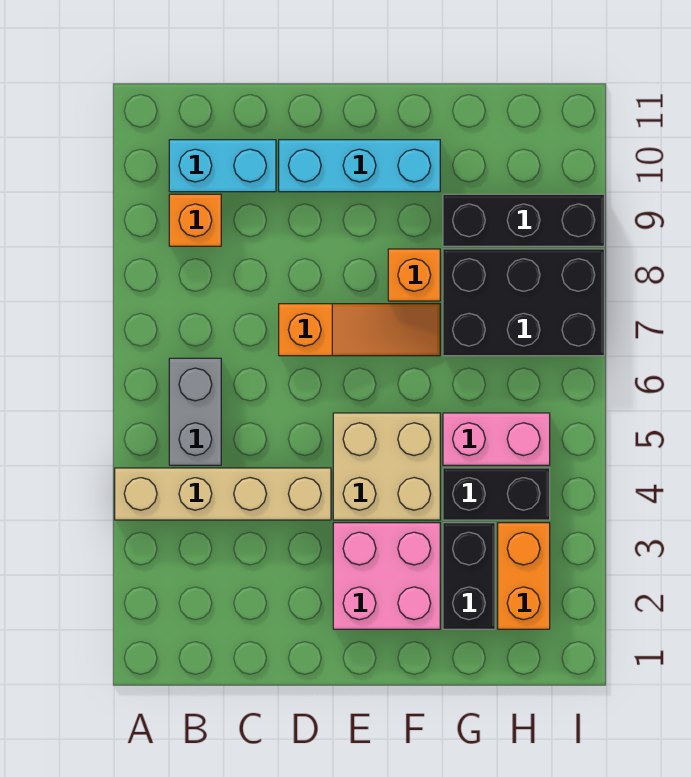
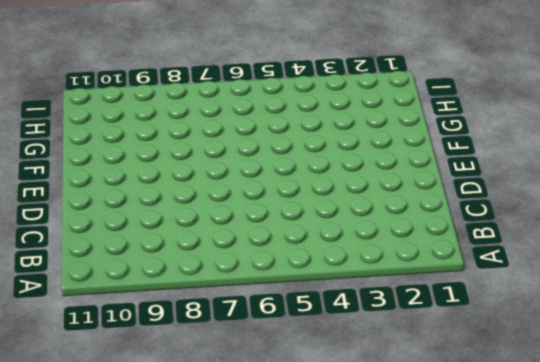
none -> tan 1x4 brick [115,468,331,520]
none -> grey 1x2 brick [169,358,221,465]
none -> orange 1x1 brick [169,194,221,246]

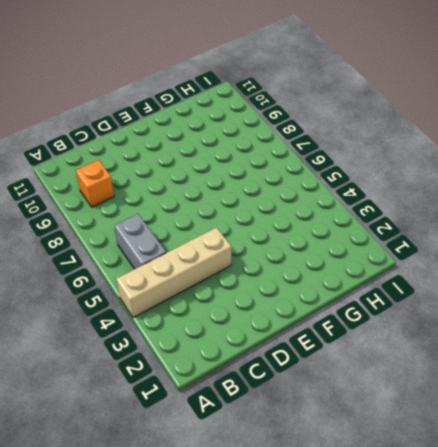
none -> cyan 1x2 brick [169,140,276,192]
none -> orange 1x3 slope [279,304,440,356]
none -> cyan 1x3 brick [279,140,440,192]

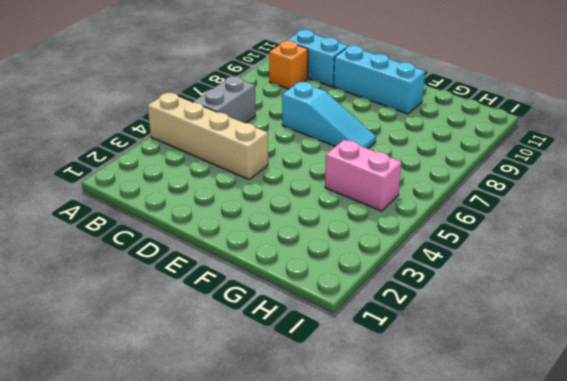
cyan 1x3 slope [282,82,376,149] -> orange 1x3 slope [279,304,440,356]
none -> pink 2x2 brick [333,523,440,629]
none -> tan 2x2 brick [333,413,440,520]
none -> orange 1x1 brick [388,249,440,301]

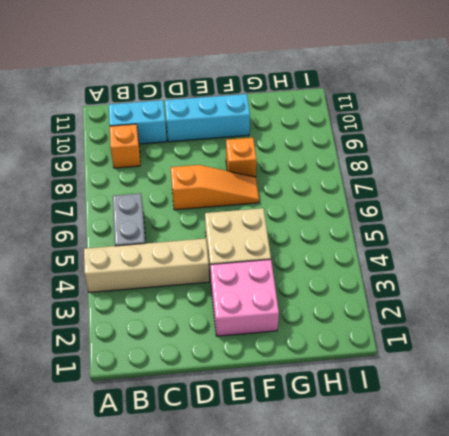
none -> black 1x2 brick [443,523,495,629]
none -> black 1x2 brick [443,468,550,520]
none -> pink 1x2 brick [443,413,550,465]

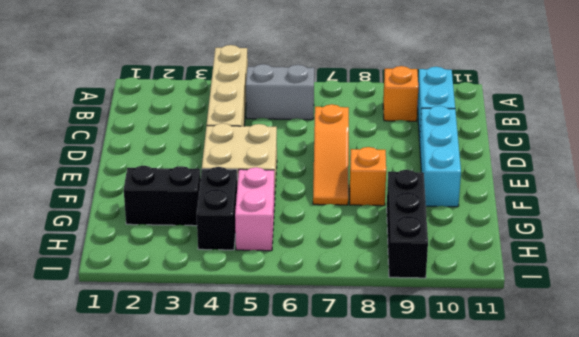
none -> pink 2x2 brick [333,523,440,629]
none -> black 2x3 brick [443,249,604,356]
none -> orange 1x2 brick [498,523,550,629]

